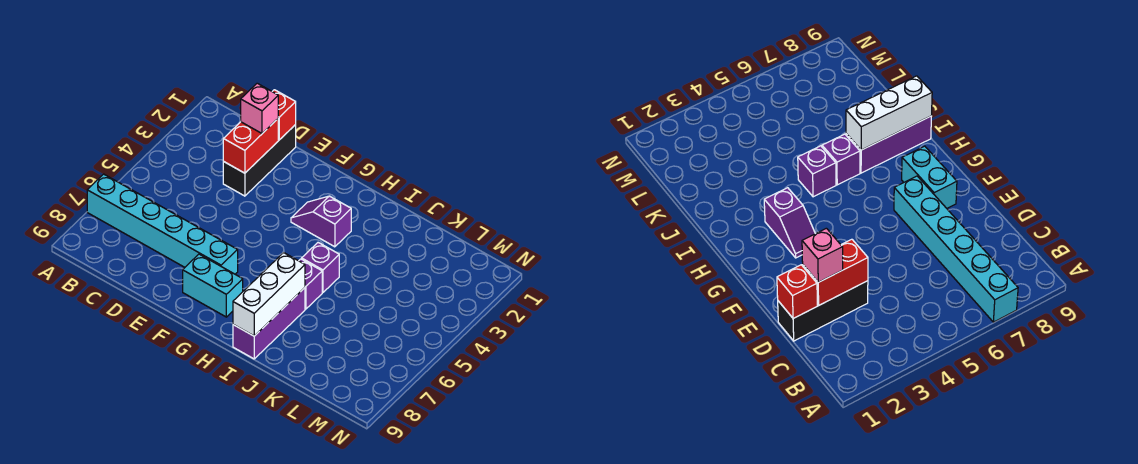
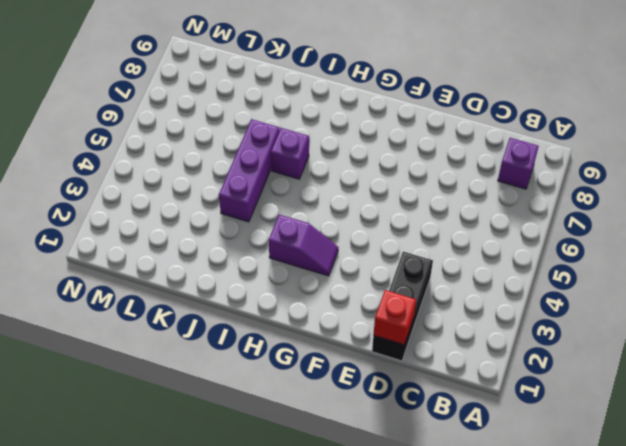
purple 1x1 brick [498,138,539,189] -> purple 1x1 brick moved to [302,243,339,293]
purple 1x3 brick [219,119,279,222] -> purple 1x3 brick moved to [233,288,305,359]
none -> cyan 1x6 brick [87,174,238,274]
none -> cyan 1x2 brick [183,254,243,317]

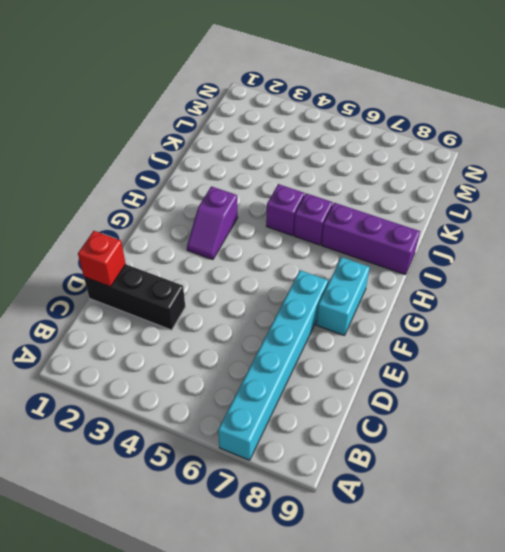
none -> red 1x2 brick [223,119,278,173]
none -> white 1x3 brick [233,253,305,336]

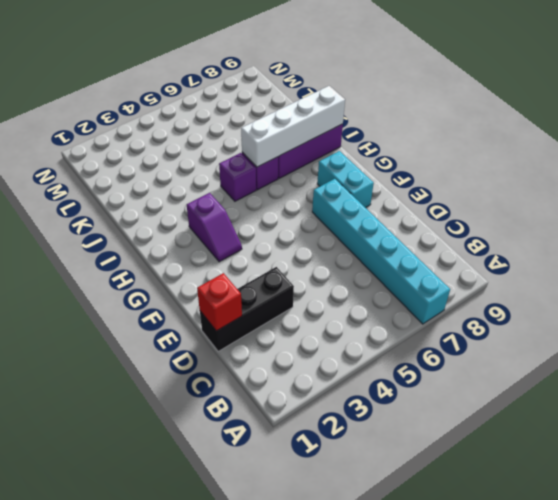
white 1x4 brick [241,86,345,167] -> white 1x3 brick [233,253,305,336]
none -> red 1x2 brick [223,119,278,173]
none -> pink 1x1 brick [241,83,278,133]

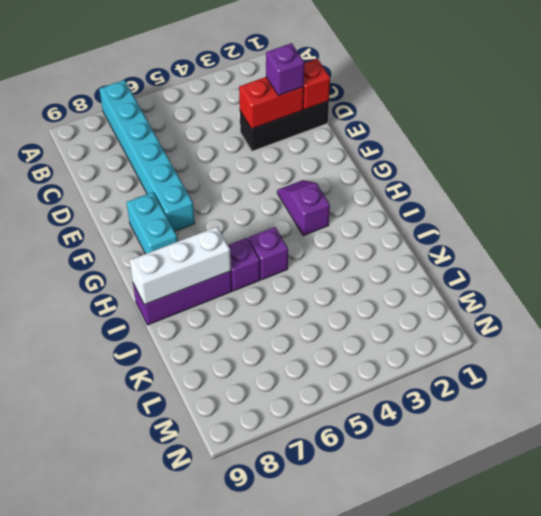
purple 1x1 brick [266,43,304,96] -> pink 1x1 brick [241,83,278,133]

